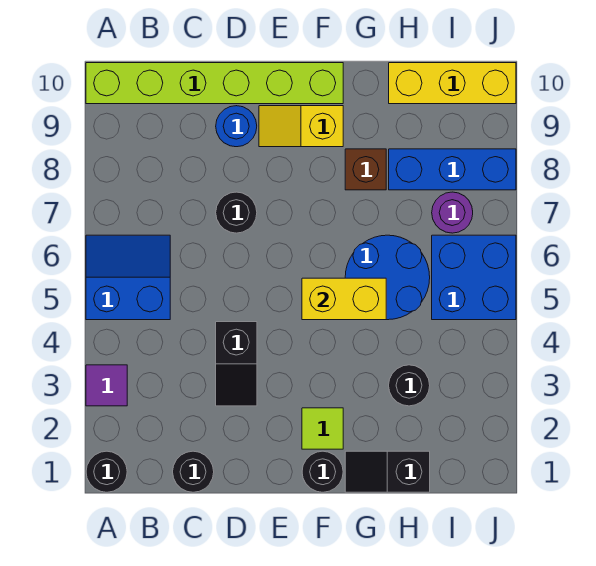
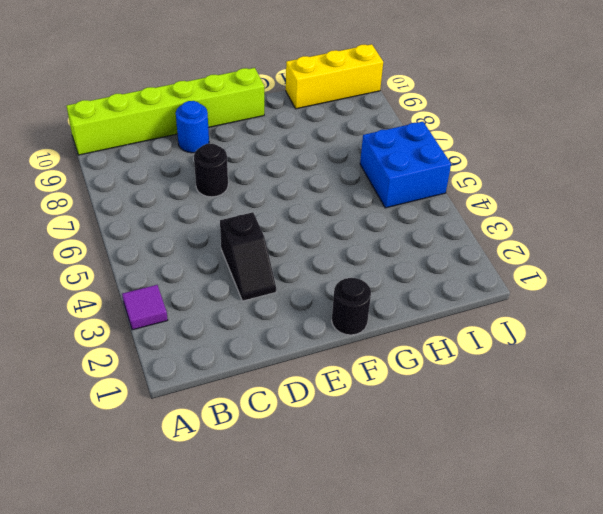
none -> black 1x1 round brick [86,451,127,492]
none -> blue 2x2 slope [86,235,170,320]
none -> black 1x1 round brick [173,451,214,492]

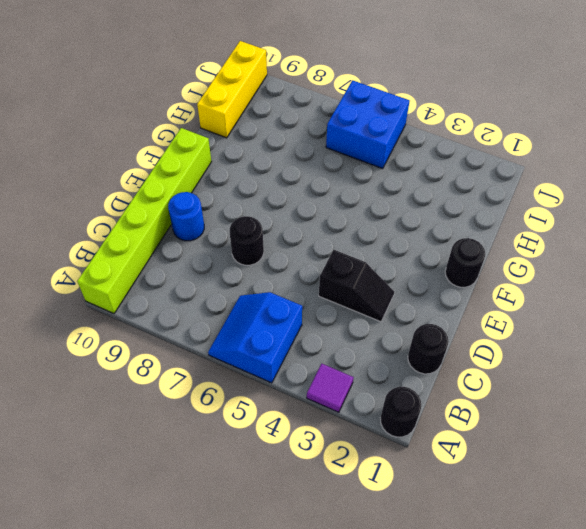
none -> yellow 1x2 slope [259,106,343,147]
none -> lime 1x1 tile [302,408,343,449]
none -> black 1x2 slope [345,451,430,492]

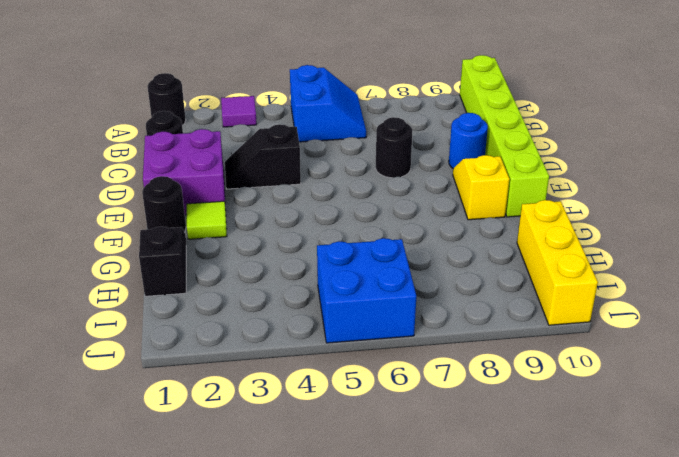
purple 2x2 brick [143,129,226,215] -> none
none -> blue 2x2 round brick [345,235,430,320]
none -> brown 1x1 brick [345,149,386,190]
none -> black 1x1 round brick [389,365,430,406]

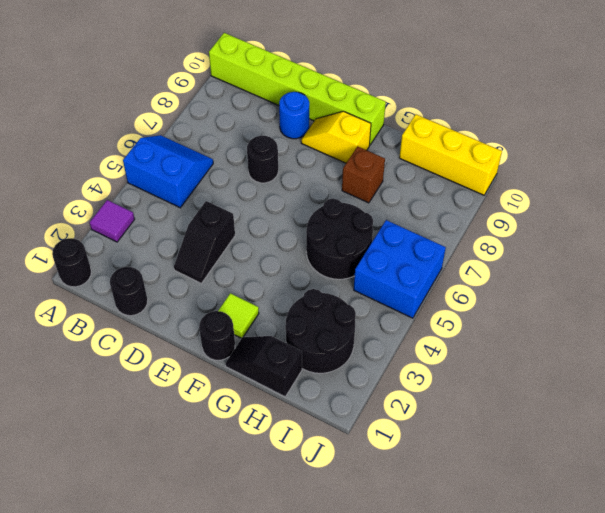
black 2x2 round brick [306,198,373,279] -> blue 2x2 round brick [345,235,430,320]
black 2x2 round brick [285,289,356,373] -> black 1x1 round brick [389,365,430,406]
none -> blue 1x3 brick [389,149,516,190]
none -> purple 1x1 round brick [432,192,473,233]
none -> yellow 1x2 brick [302,278,386,320]

